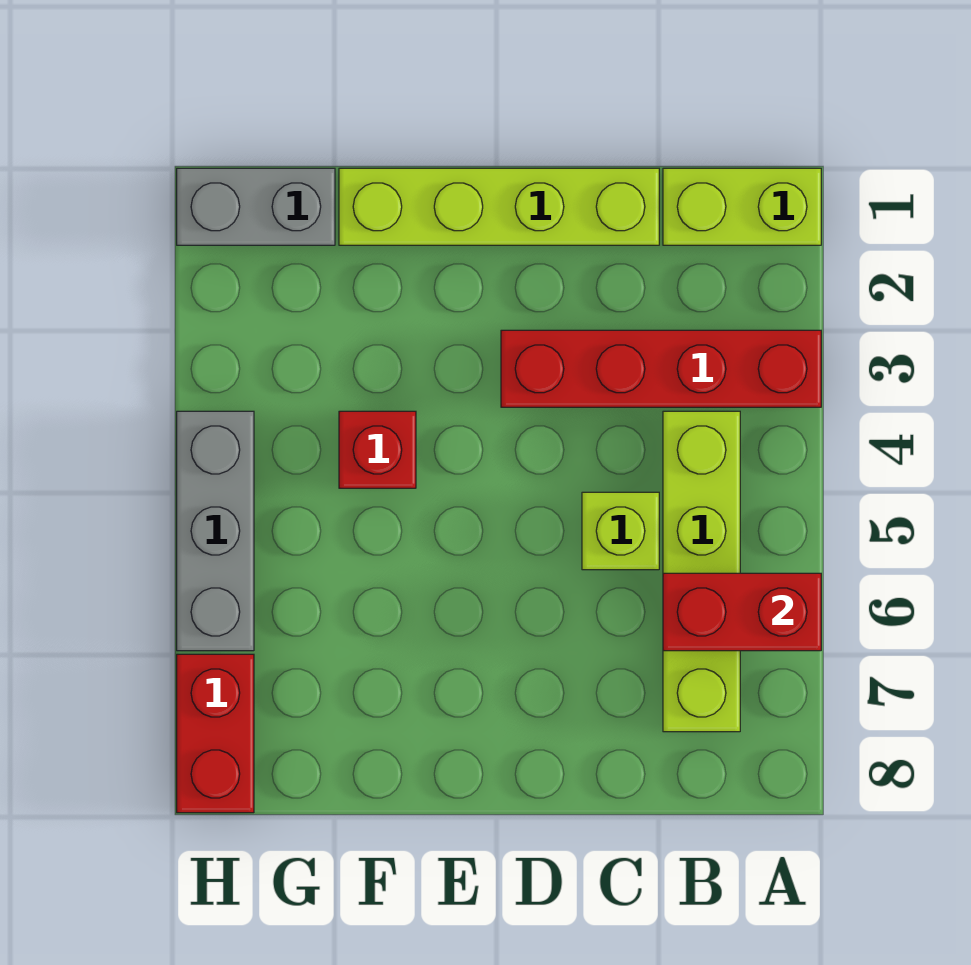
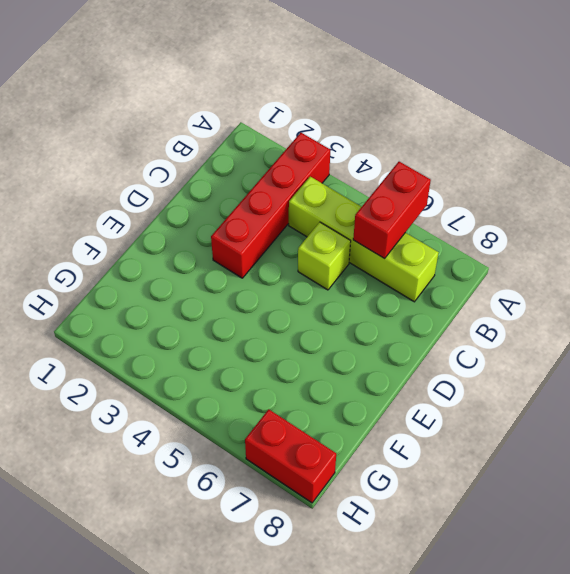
none -> lime 1x2 brick [663,168,821,245]
none -> lime 1x4 brick [339,168,659,245]

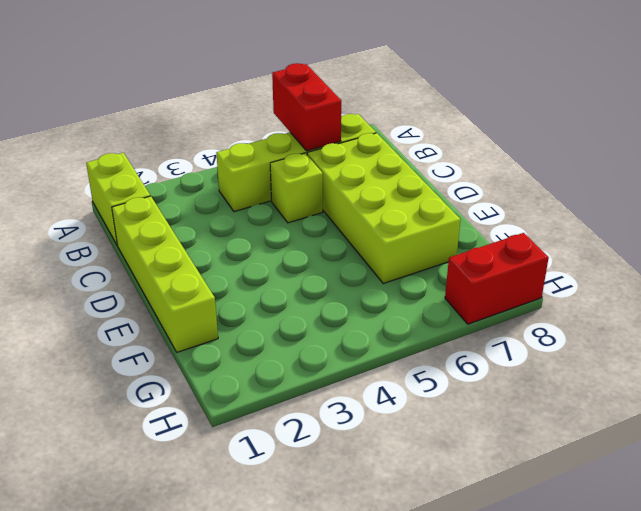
lime 2x4 brick [307,133,461,284] -> none
none -> red 1x4 brick [501,330,821,407]
none -> red 1x1 brick [339,411,416,488]

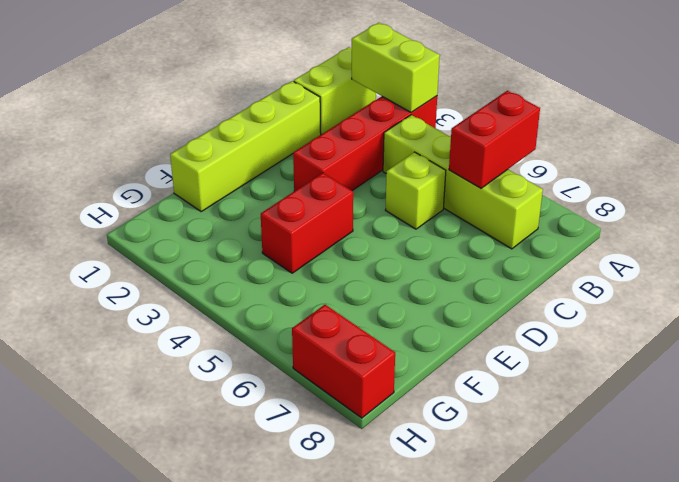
lime 1x2 brick [352,23,440,112] -> none
red 1x2 brick [261,173,353,273] -> red 1x1 brick [339,411,416,488]
none -> grey 1x2 brick [177,168,335,245]
none -> grey 1x3 brick [177,411,254,651]

